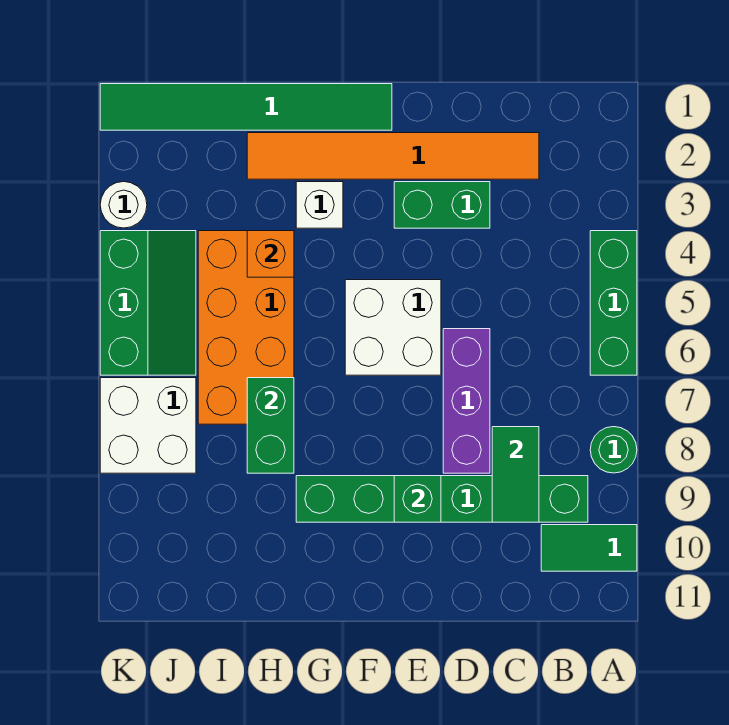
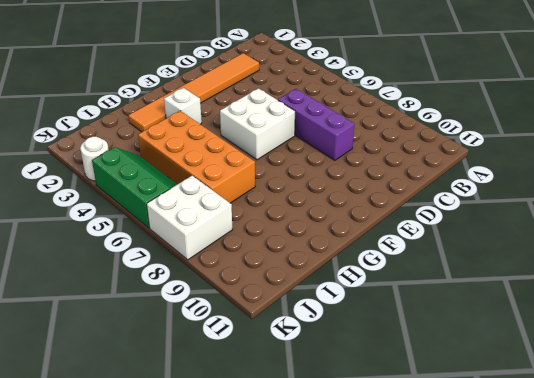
none -> green 1x3 brick [590,231,637,375]
none -> green 1x1 round brick [590,427,637,473]
none -> green 1x2 tile [541,525,637,571]

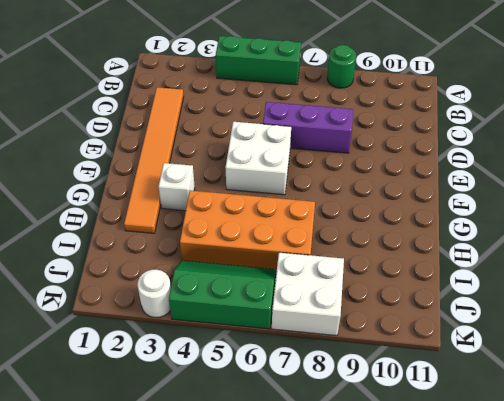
none -> green 1x2 tile [541,525,637,571]
none -> green 1x6 brick [296,476,588,522]
none -> green 1x2 brick [394,182,490,228]

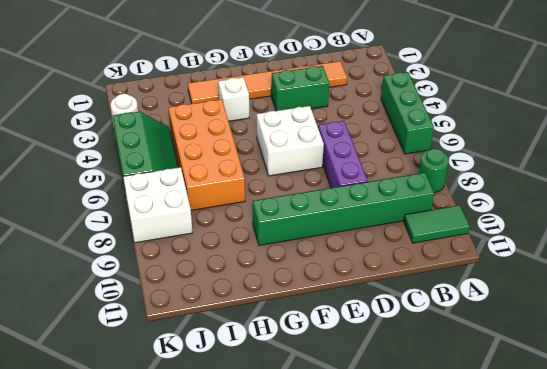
none -> green 1x6 tile [100,84,392,130]
none -> green 1x2 tile [492,427,539,522]
none -> green 1x1 brick [394,476,441,522]

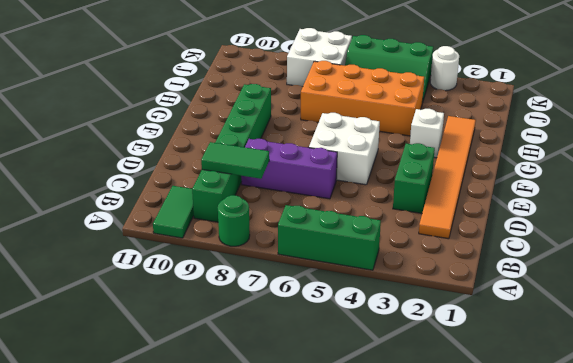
none -> green 1x6 tile [100,84,392,130]
none -> green 1x1 brick [394,476,441,522]
none -> orange 1x1 brick [247,231,294,277]

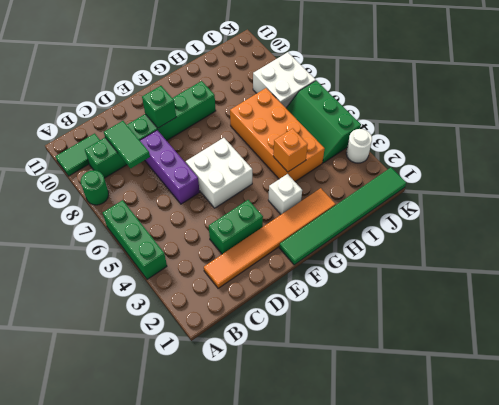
none -> green 1x2 brick [247,378,294,473]

